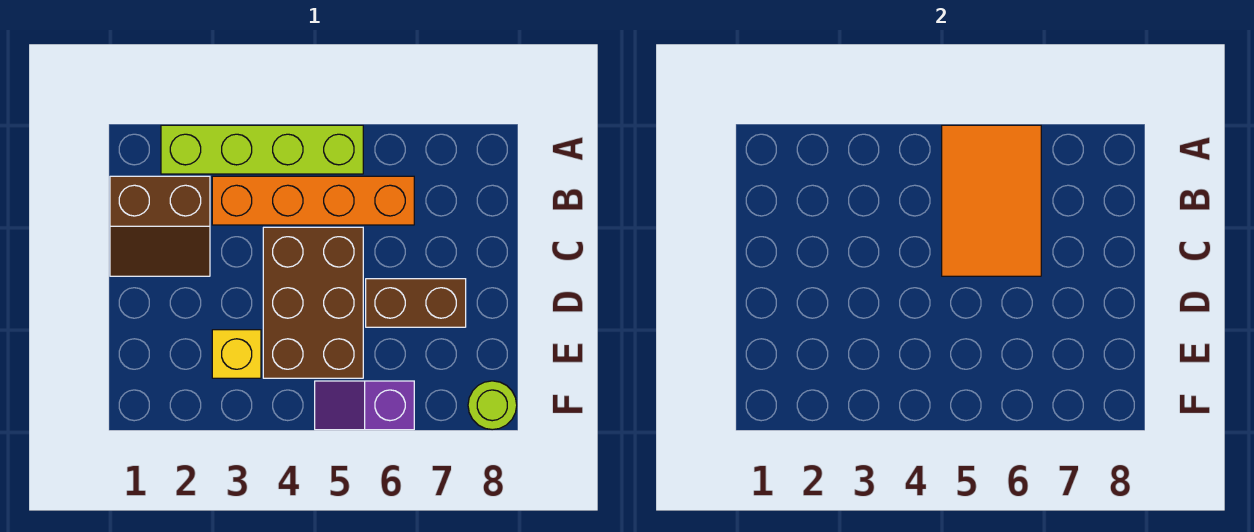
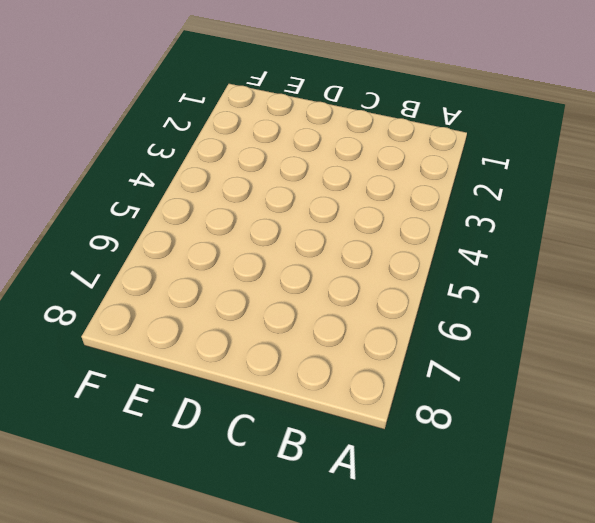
none -> lime 1x4 brick [161,125,363,174]
none -> brown 2x2 slope [110,176,210,276]

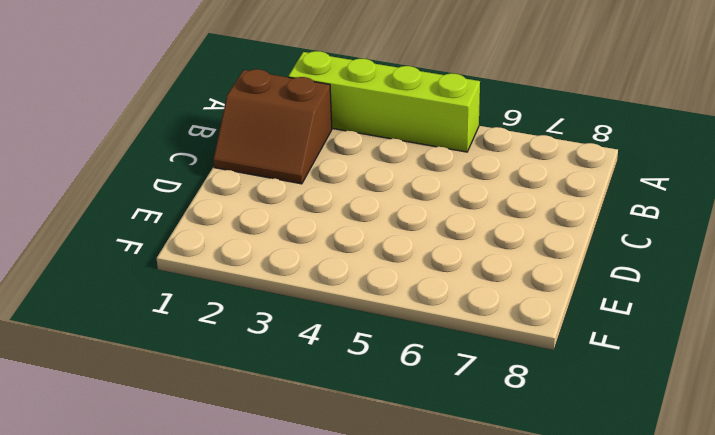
none -> orange 1x4 brick [212,176,414,225]
none -> brown 2x3 brick [263,227,363,378]

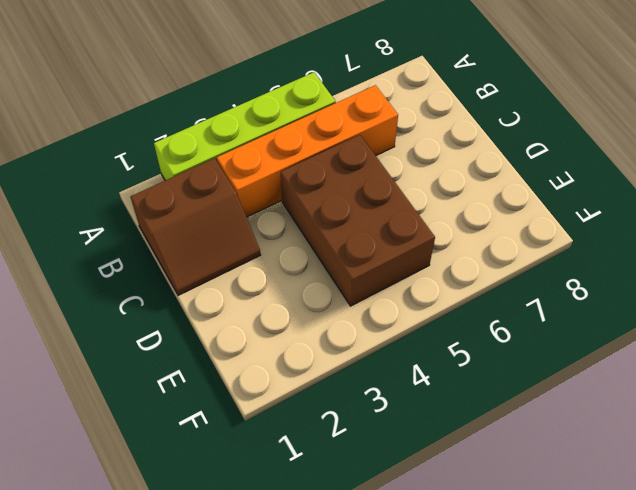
none -> brown 1x2 brick [366,279,466,327]
none -> yellow 1x1 brick [212,330,261,378]

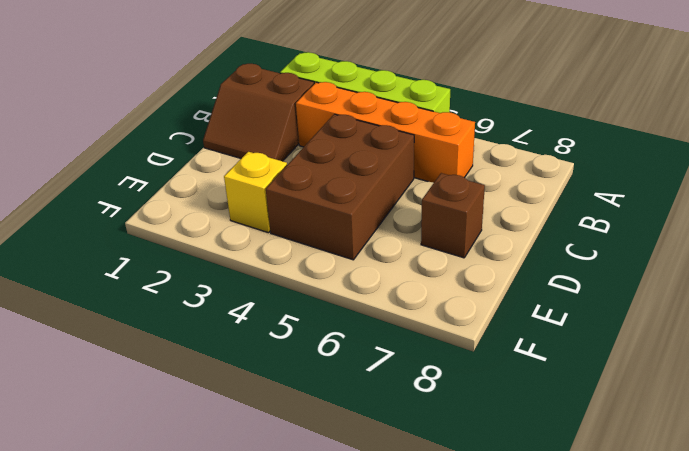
brown 1x1 brick [421,173,485,258] -> brown 1x2 brick [366,279,466,327]
none -> purple 1x2 slope [315,381,414,430]
none -> lime 1x1 round brick [468,381,517,430]

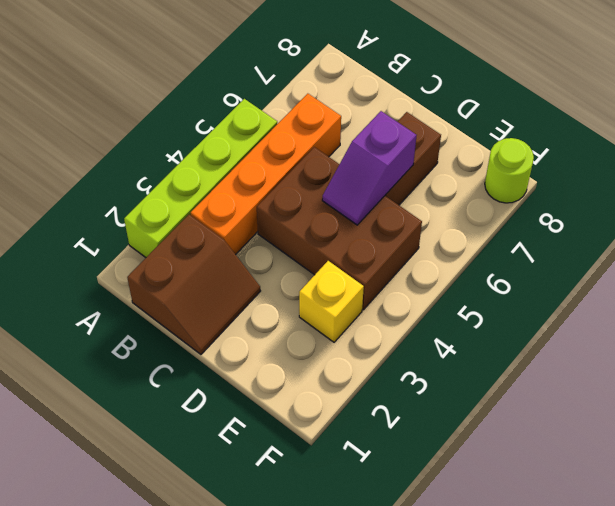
purple 1x2 slope [322,111,417,225] -> purple 1x2 slope moved to [315,381,414,430]
none -> orange 2x3 tile [942,125,1041,276]

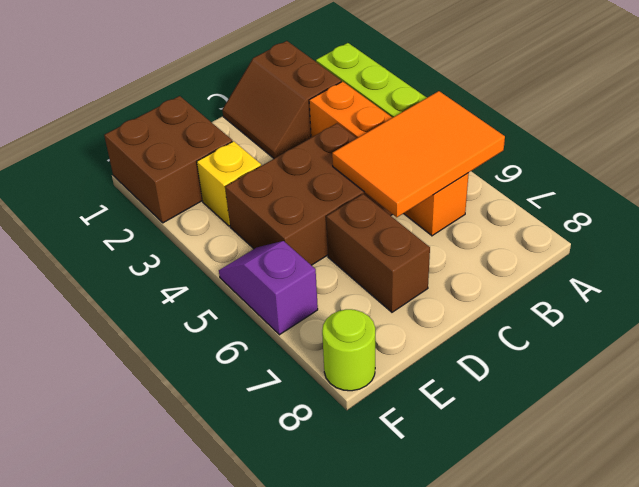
brown 2x2 brick [104,96,232,223] -> none

